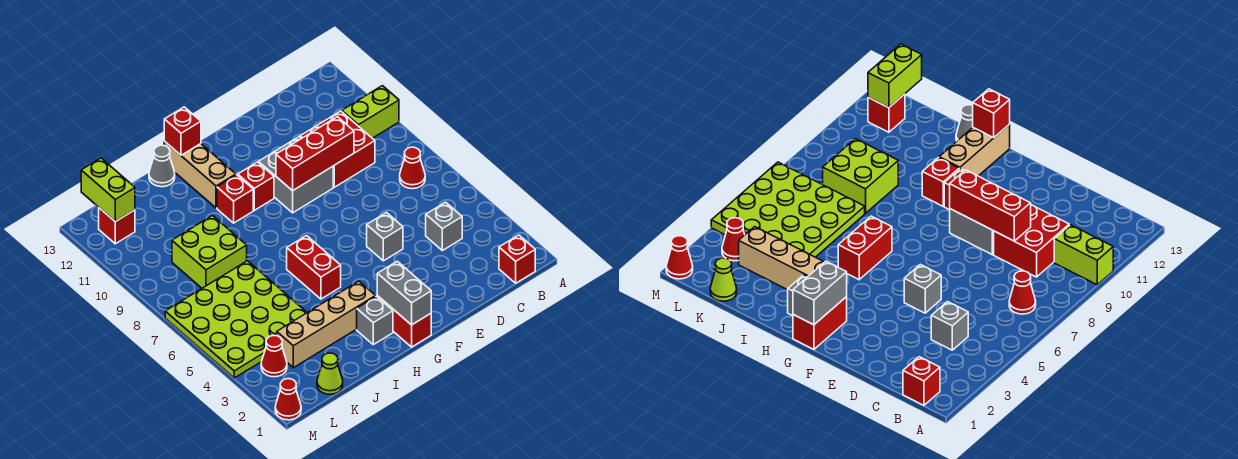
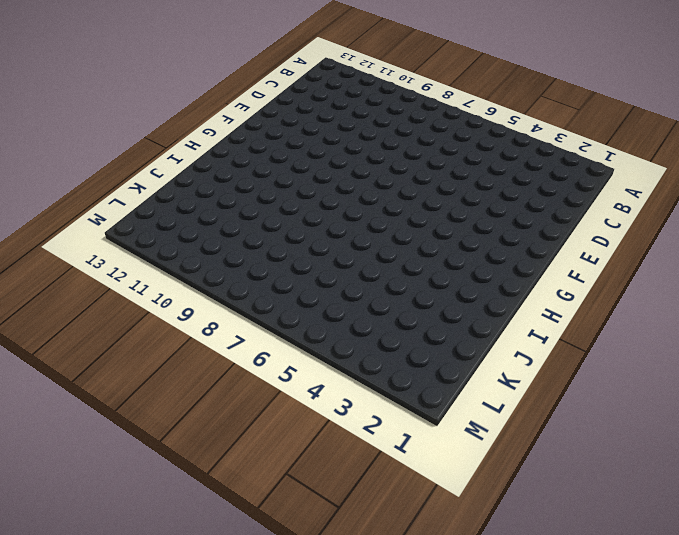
none -> lime 1x2 brick [342,86,399,138]
none -> red 1x1 brick [499,235,535,283]
none -> red 1x1 cone [400,147,425,189]

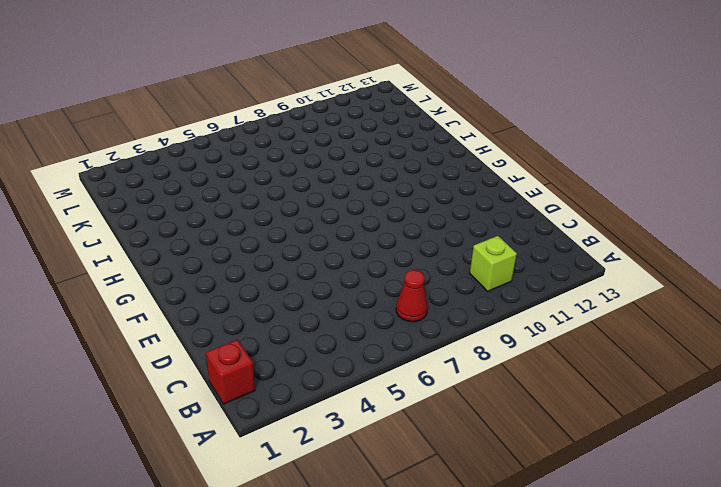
lime 1x1 brick [470,236,517,291] -> lime 1x2 brick [342,86,399,138]
none -> grey 1x1 brick [426,202,462,251]
none -> red 2x2 brick [300,111,375,187]
none -> grey 1x1 brick [367,213,403,261]

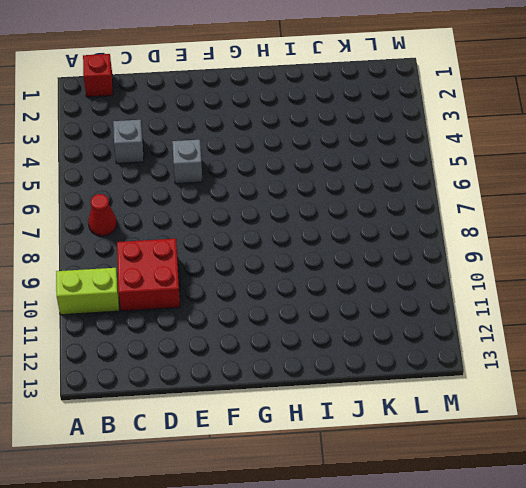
none -> grey 2x2 brick [259,137,333,213]
none -> red 1x2 brick [377,296,431,347]
none -> red 1x1 brick [238,162,274,210]

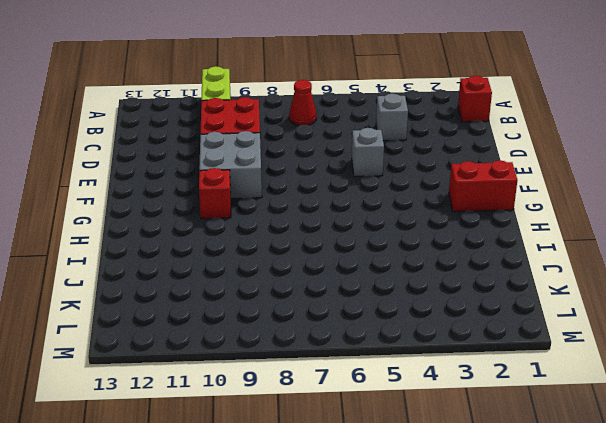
none -> grey 1x1 brick [357,296,393,345]
none -> tan 1x4 brick [277,281,376,368]
none -> red 1x2 brick [287,236,341,299]

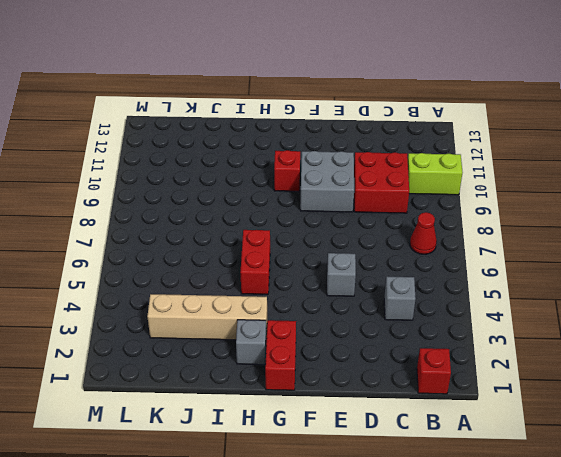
none -> red 1x1 brick [217,175,253,223]
none -> tan 1x3 brick [164,142,236,208]
none -> grey 1x1 cone [149,145,175,187]

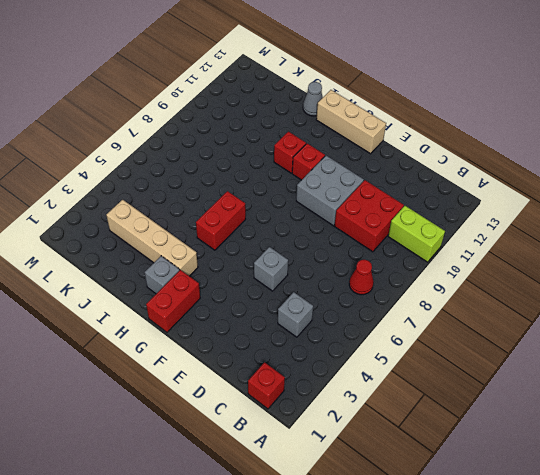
tan 1x3 brick [316,90,386,154] -> tan 1x3 brick turned to [164,142,236,208]
none -> lime 4x4 plate [165,261,307,378]
none -> lime 2x2 brick [172,216,247,288]
none -> lime 1x1 cone [317,353,343,394]

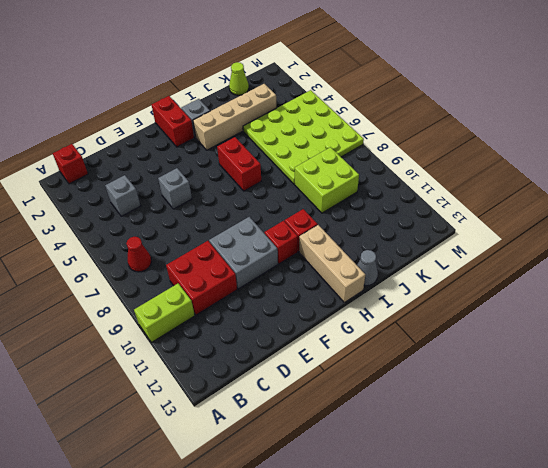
none -> red 1x1 cone [261,336,287,377]
none -> red 1x1 brick [99,208,135,244]
none -> red 1x1 cone [275,379,301,420]

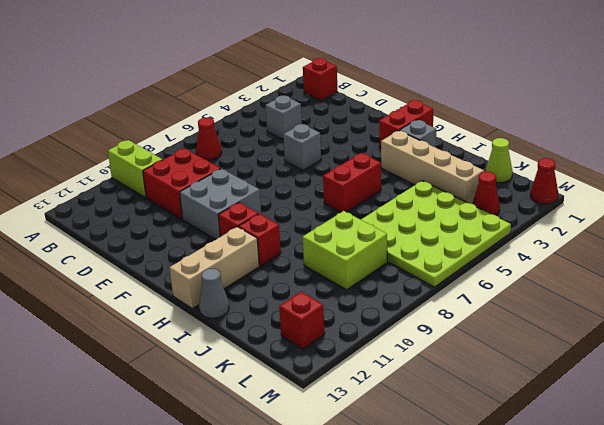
none -> red 1x3 brick [276,117,354,191]
none -> grey 1x2 brick [377,261,431,325]
none -> red 1x1 brick [164,107,201,155]

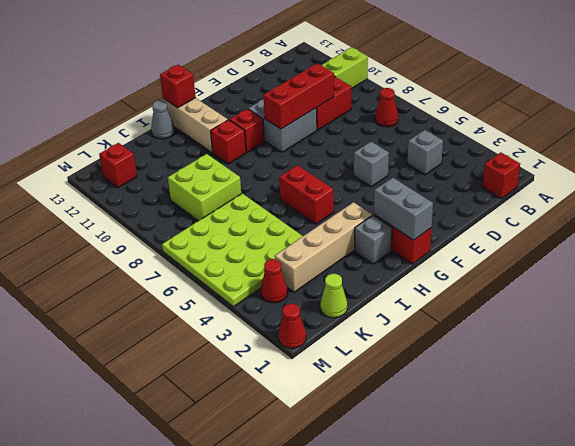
none -> lime 1x2 brick [81,158,135,222]

